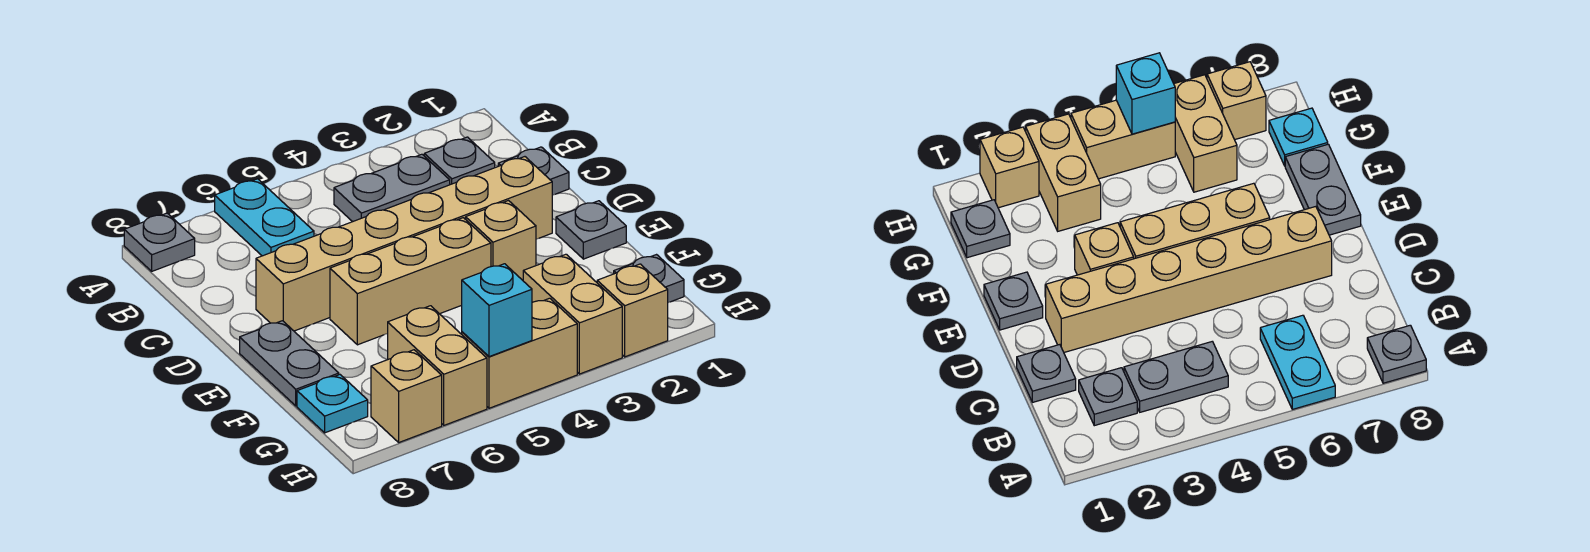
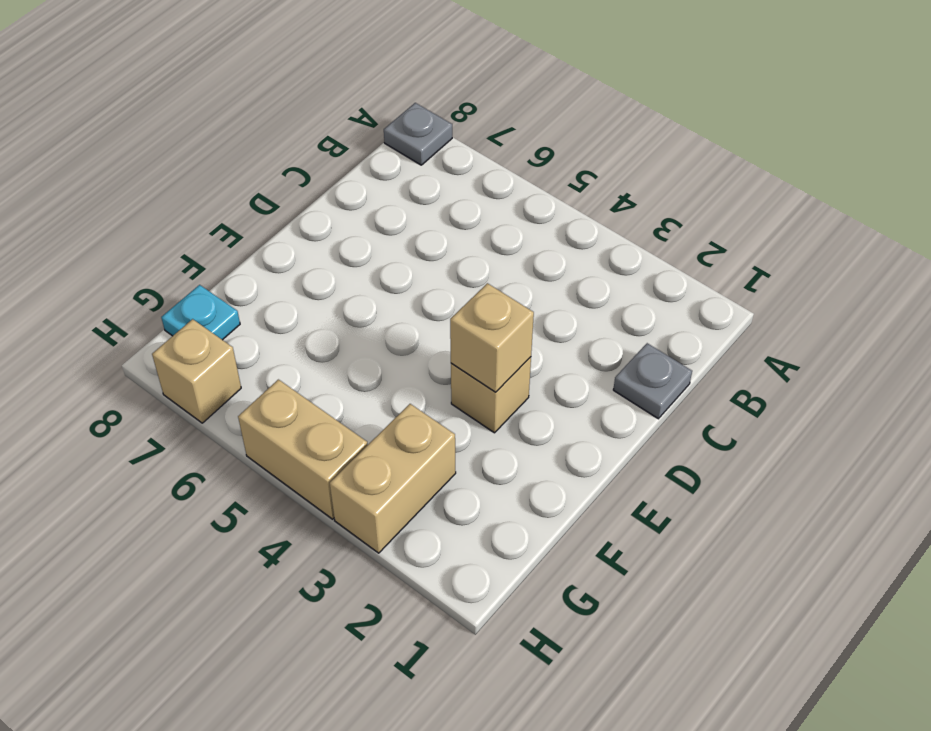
tan 1x1 brick [450,283,534,392] -> tan 1x1 brick moved to [597,264,668,357]
none -> cyan 1x2 plate [215,179,314,256]
none -> grey 1x1 plate [424,137,495,185]
none -> grey 1x2 plate [334,154,450,222]

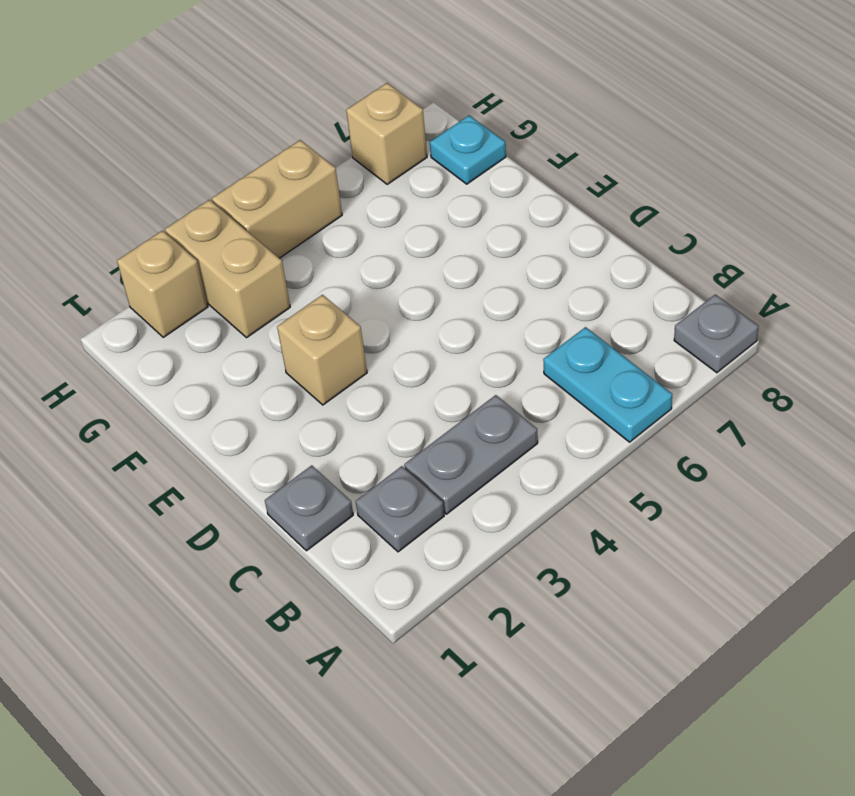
none -> tan 1x6 brick [256,157,552,331]
none -> grey 1x1 plate [556,201,626,259]
none -> tan 1x3 brick [330,218,491,345]

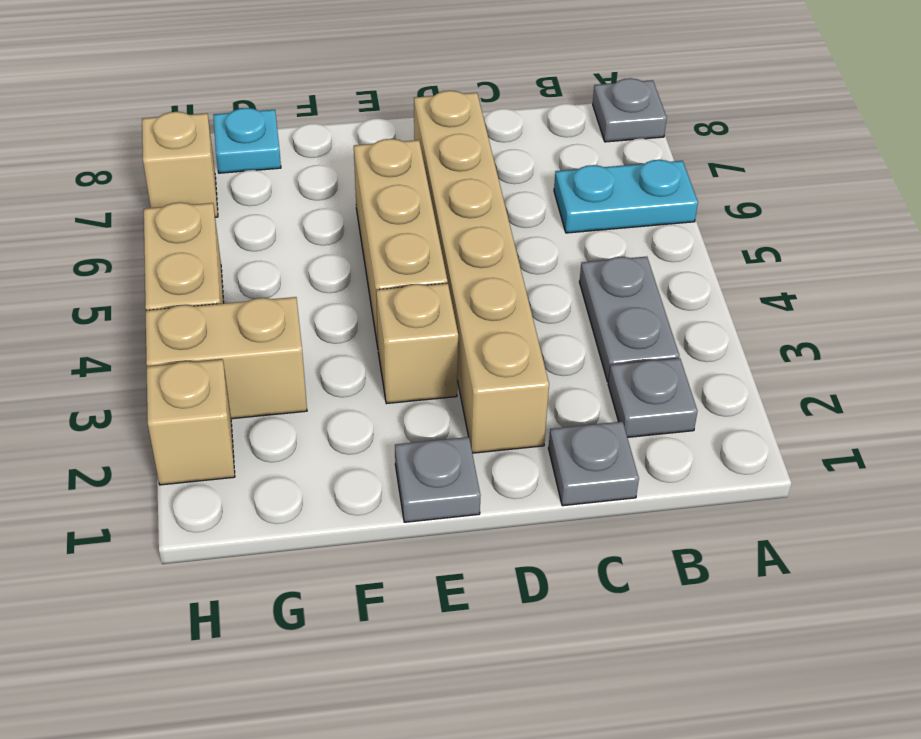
none -> grey 1x2 plate [240,321,339,406]
none -> grey 1x1 plate [614,255,684,303]
none -> tan 1x2 brick [388,306,487,425]

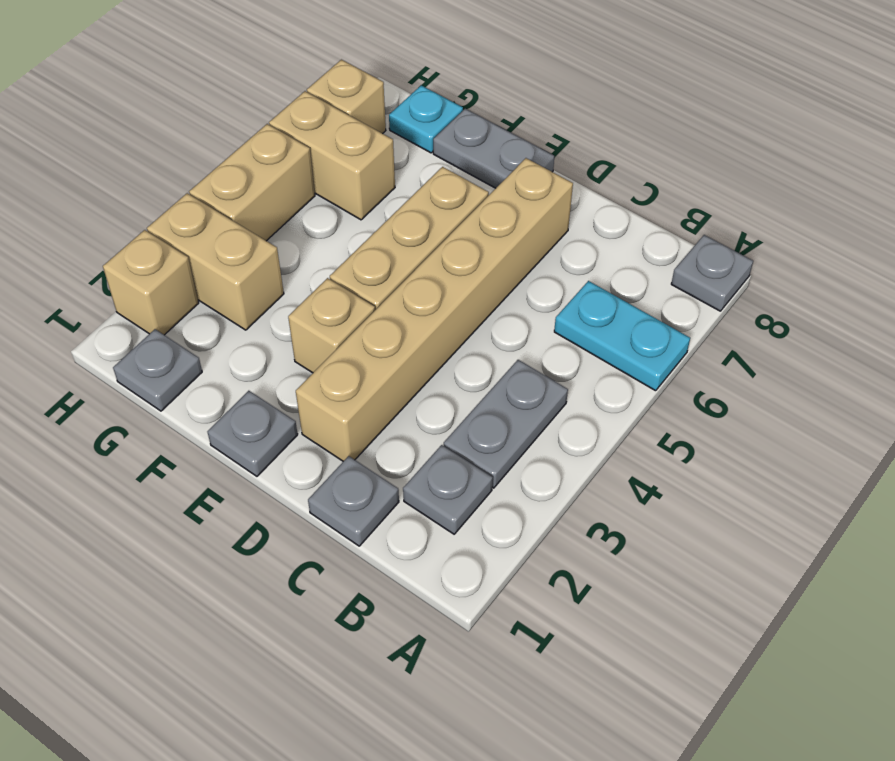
none -> cyan 1x1 brick [462,264,532,357]

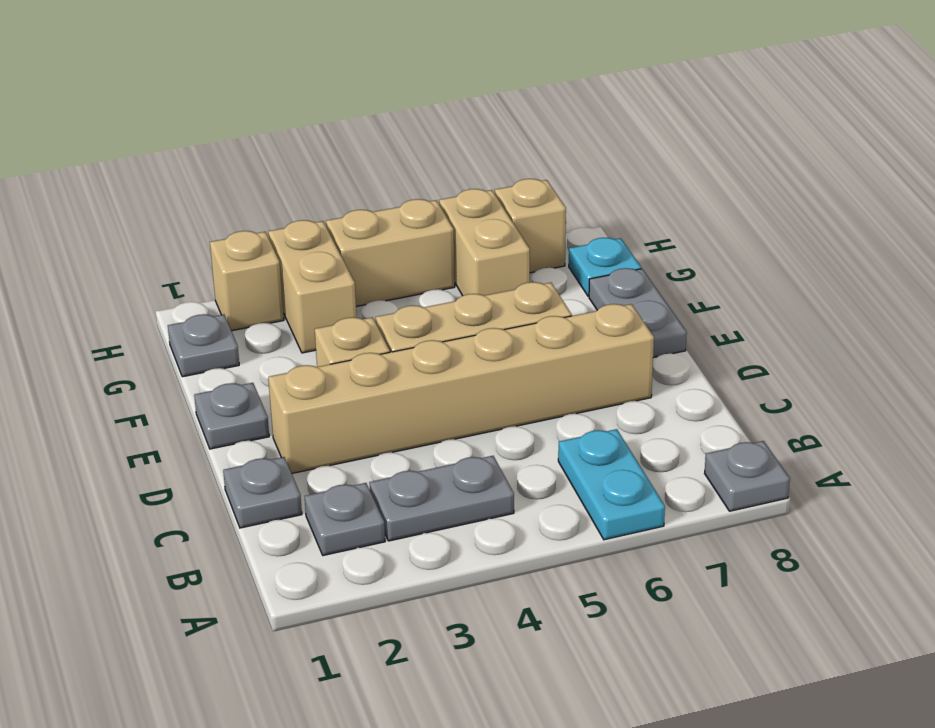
none -> cyan 1x1 brick [462,264,532,357]

